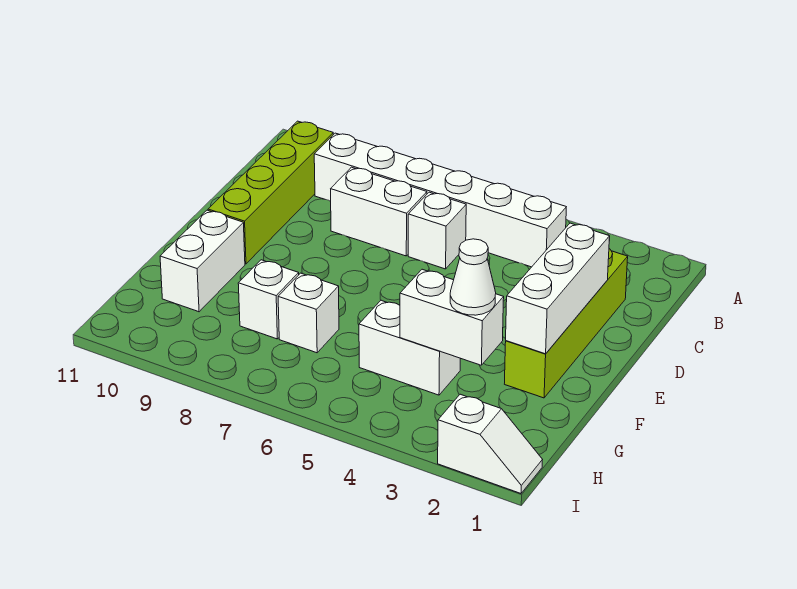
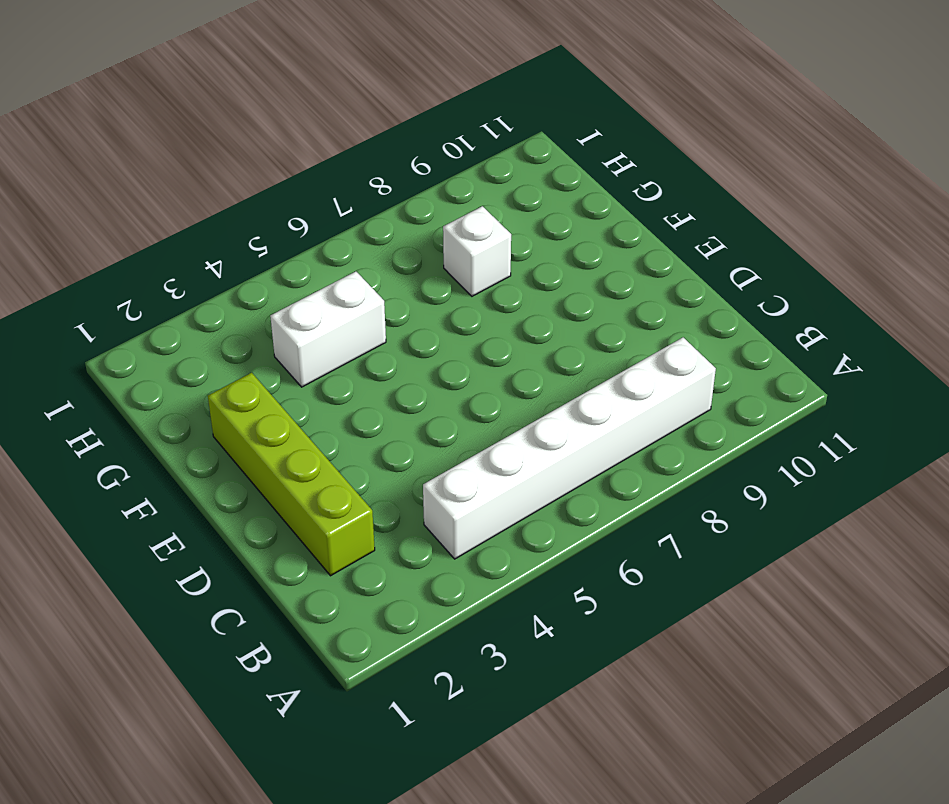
none -> lime 1x4 brick [208,121,333,264]
none -> white 1x1 brick [408,192,466,269]
none -> white 1x2 brick [331,167,427,256]

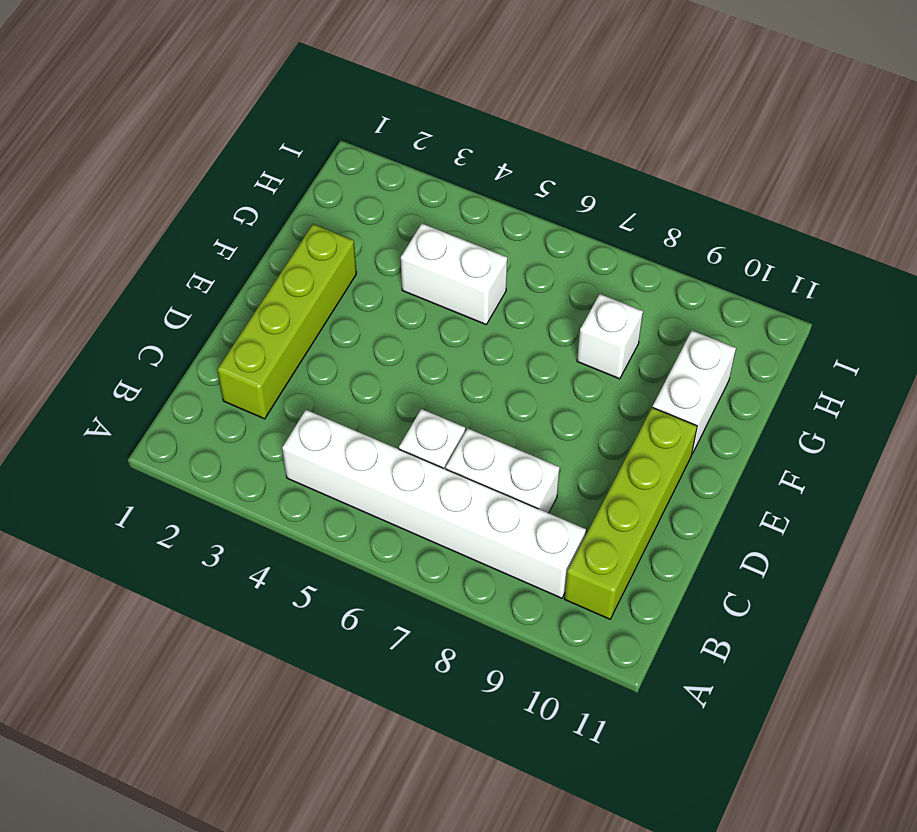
none -> white 1x1 brick [278,273,339,353]
none -> white 1x2 slope [438,394,542,493]
none -> white 1x3 brick [506,223,610,354]

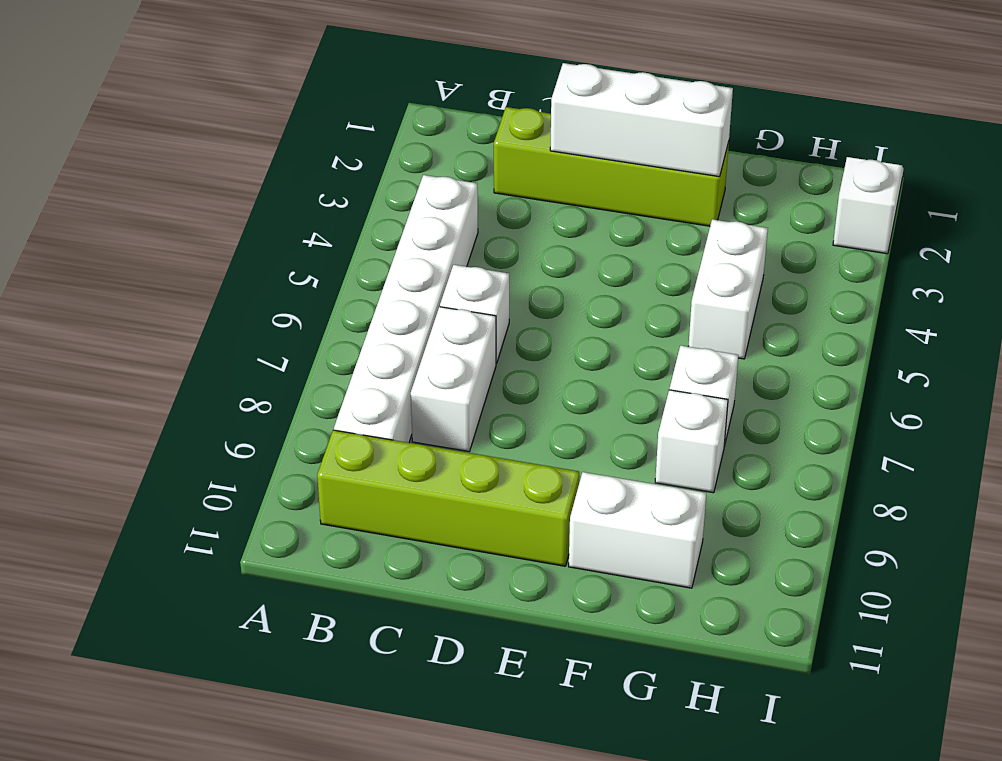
none -> white 1x2 brick [400,269,504,365]
none -> white 1x1 cone [450,239,496,315]

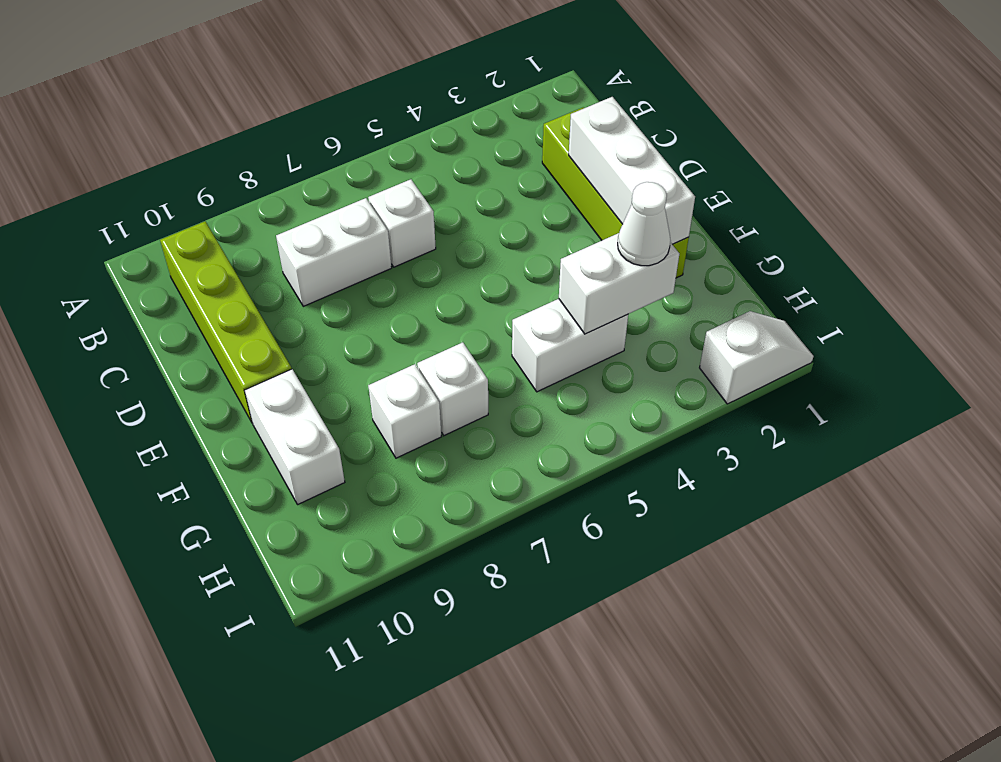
none -> white 1x6 brick [314,133,566,267]

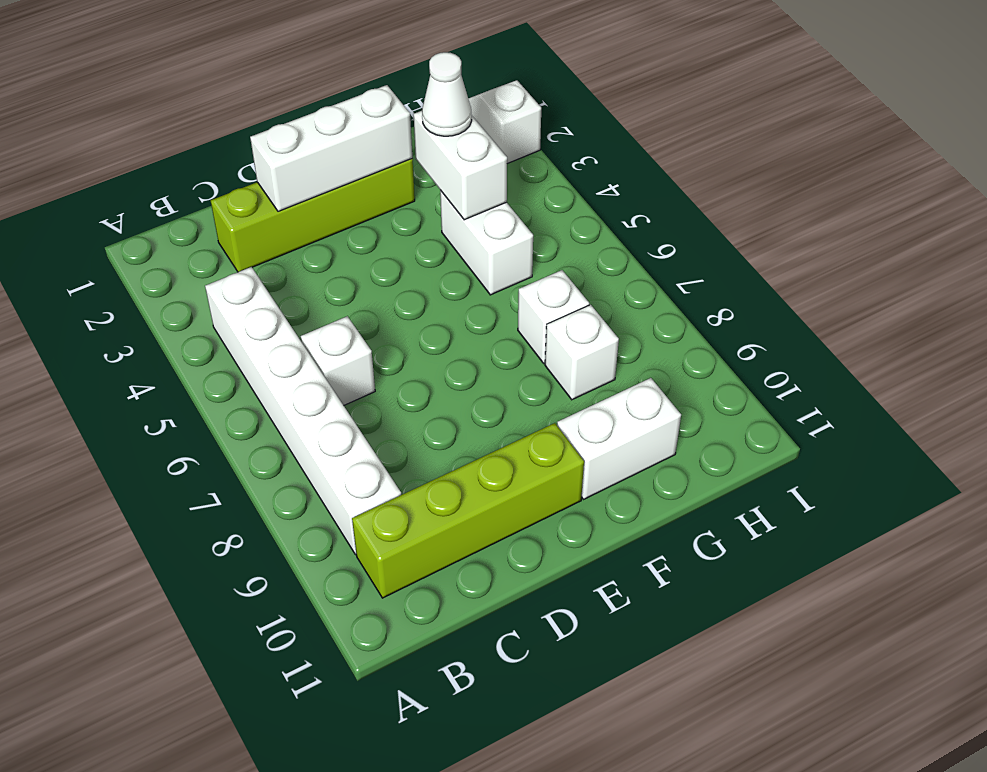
none -> white 1x2 brick [331,167,427,256]

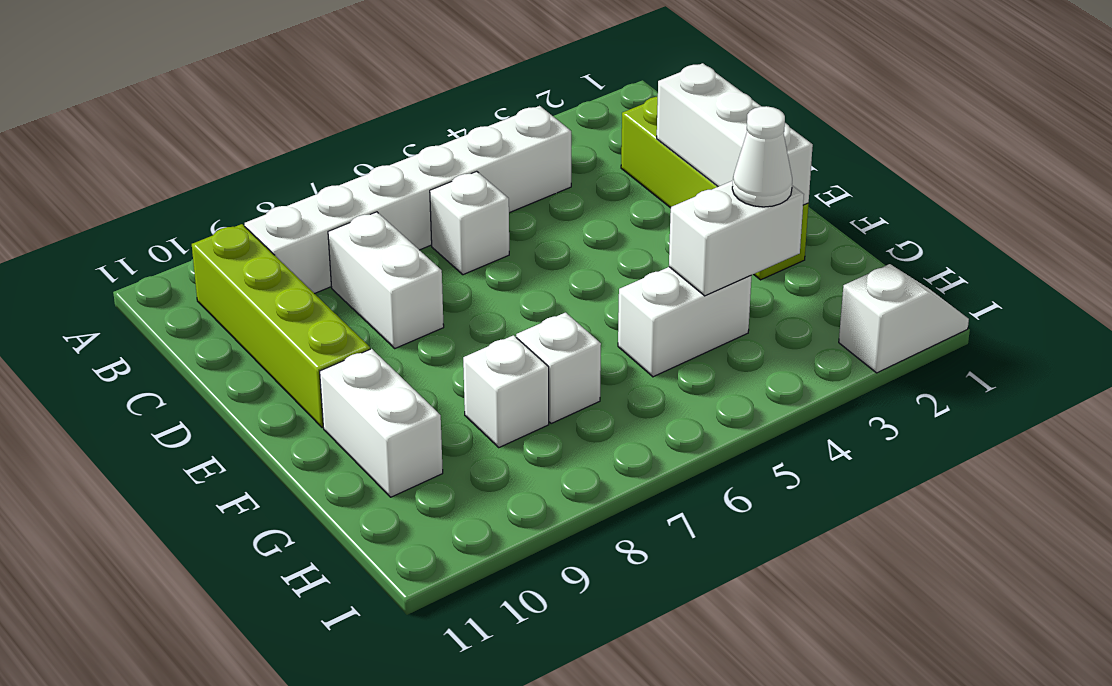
white 1x2 brick [328,212,444,348] -> white 1x2 brick turned to [331,167,427,256]

